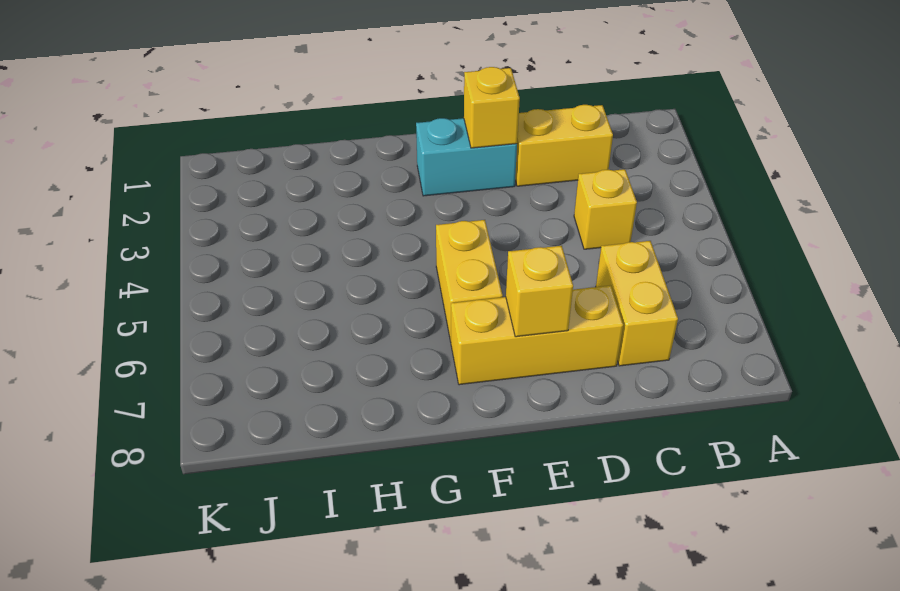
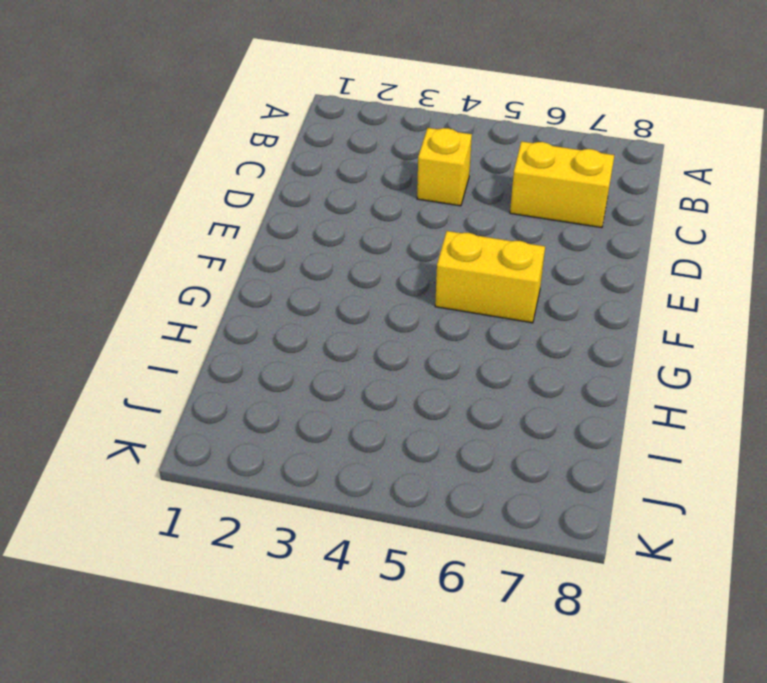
none -> yellow 1x2 brick [515,105,613,186]
none -> yellow 1x3 brick [451,285,623,385]

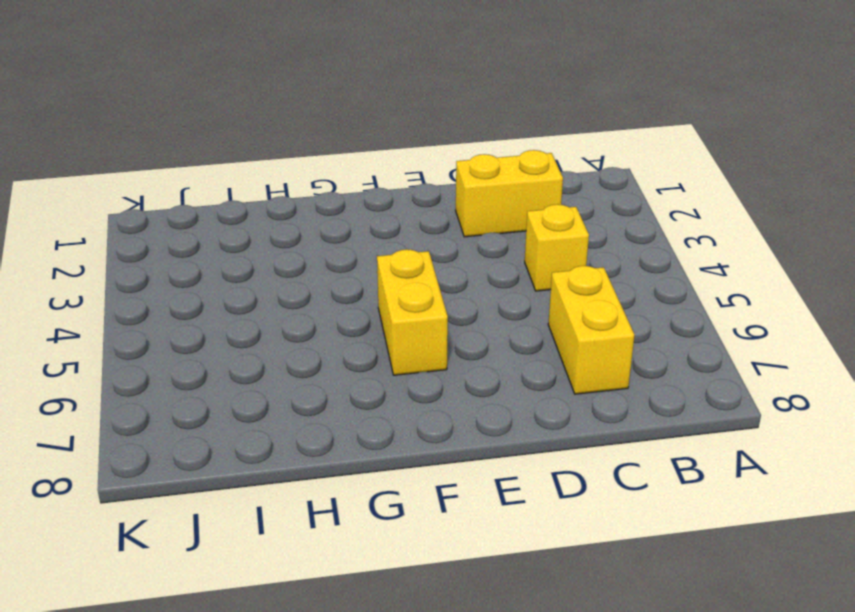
none -> yellow 1x3 brick [451,285,623,385]
none -> cyan 1x2 brick [416,118,517,196]

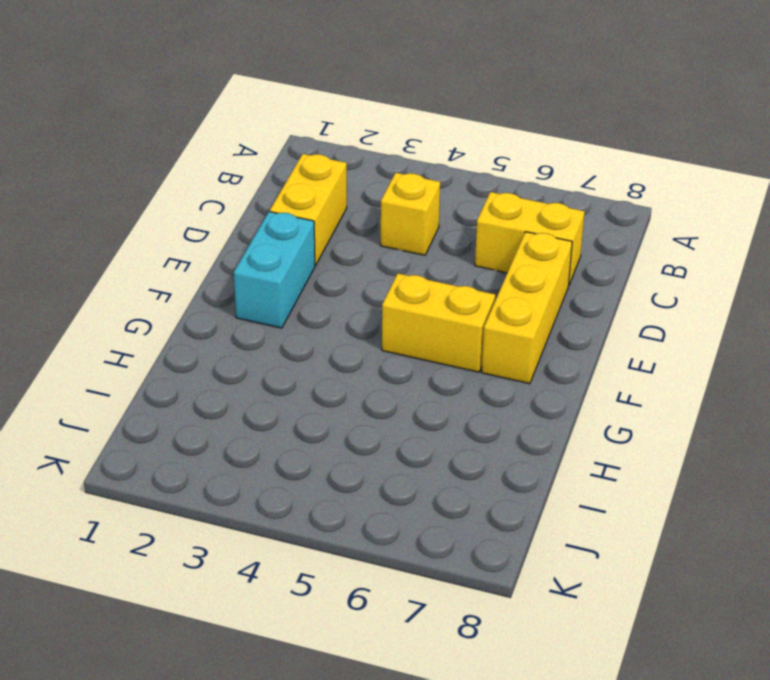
none -> yellow 1x1 brick [464,67,520,148]
none -> yellow 1x1 brick [506,246,573,337]

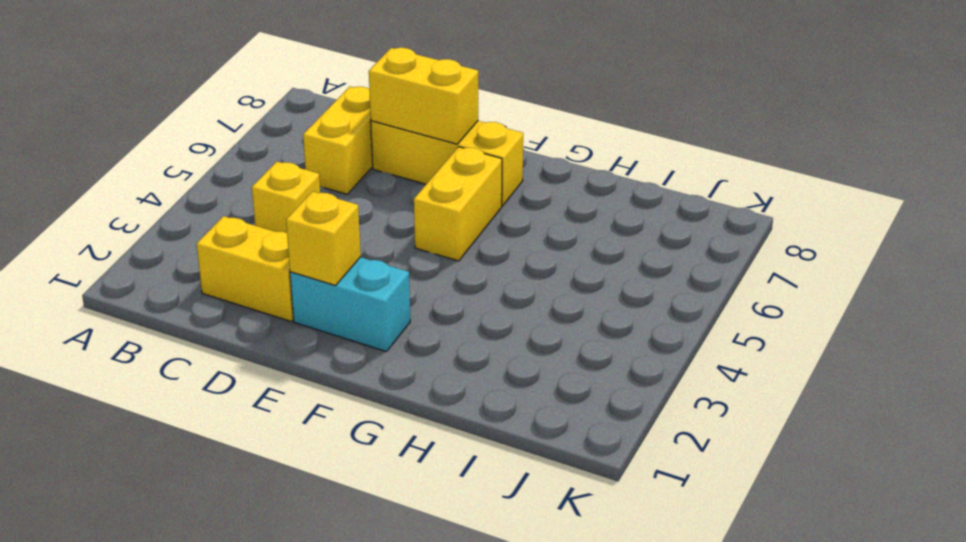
yellow 1x2 brick [369,48,478,144] -> yellow 1x1 brick [506,246,573,337]

